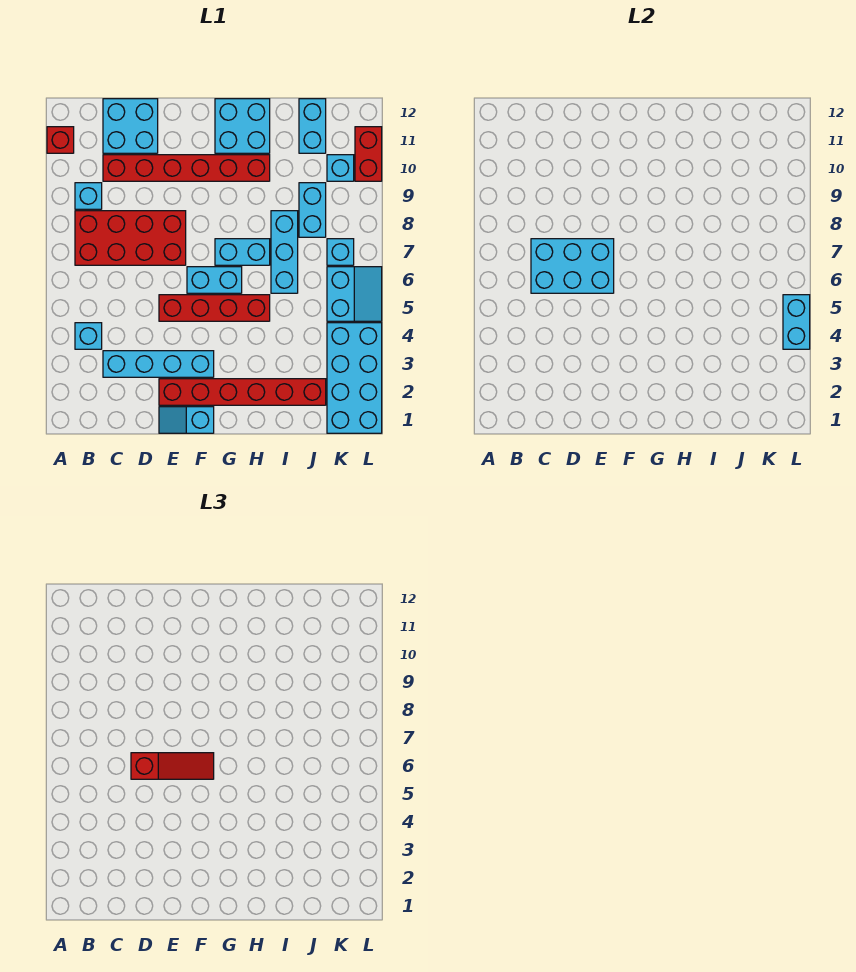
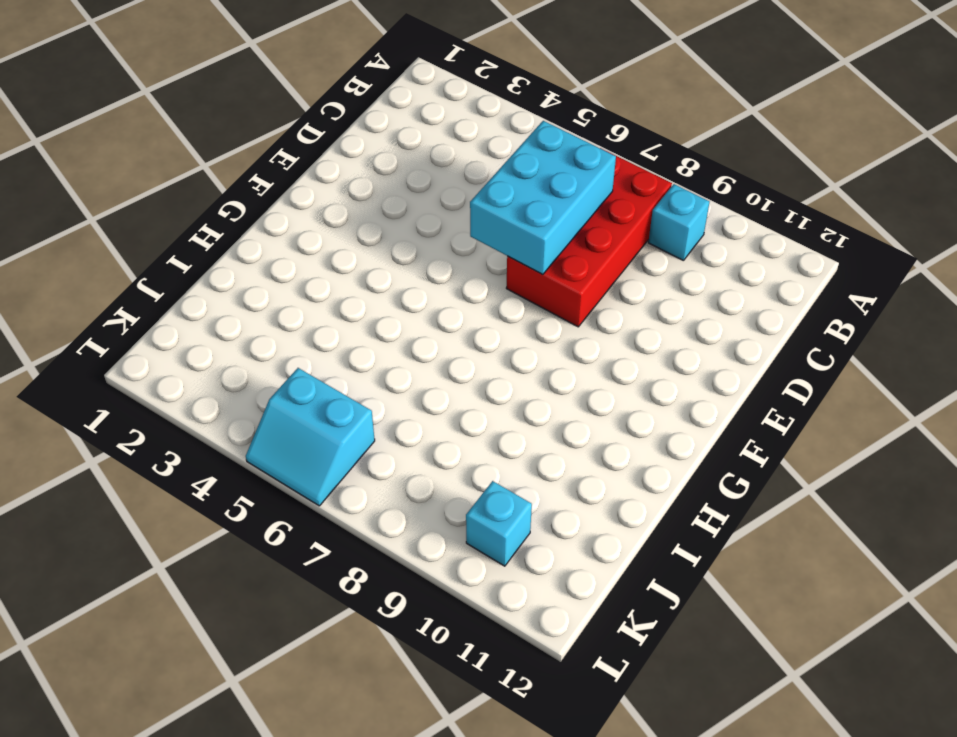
none -> red 1x1 brick [47,127,74,153]
none -> cyan 1x1 brick [75,323,102,349]
none -> cyan 1x4 brick [103,351,214,377]

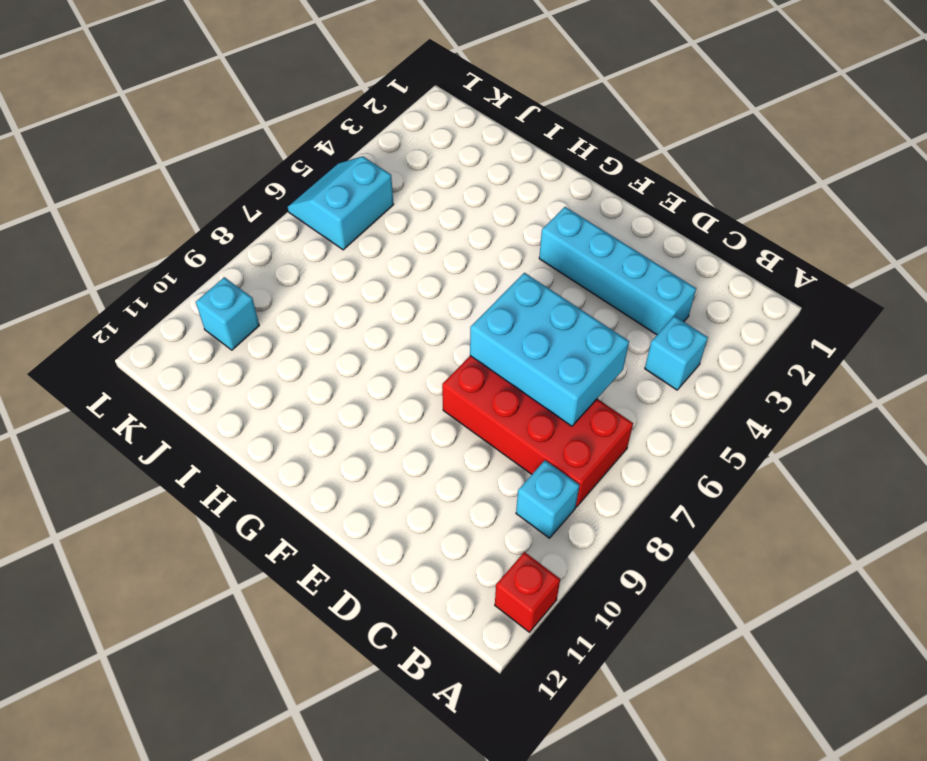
none -> red 1x6 brick [103,155,270,181]
none -> cyan 2x2 brick [103,99,158,153]
none -> cyan 1x2 slope [159,407,214,433]

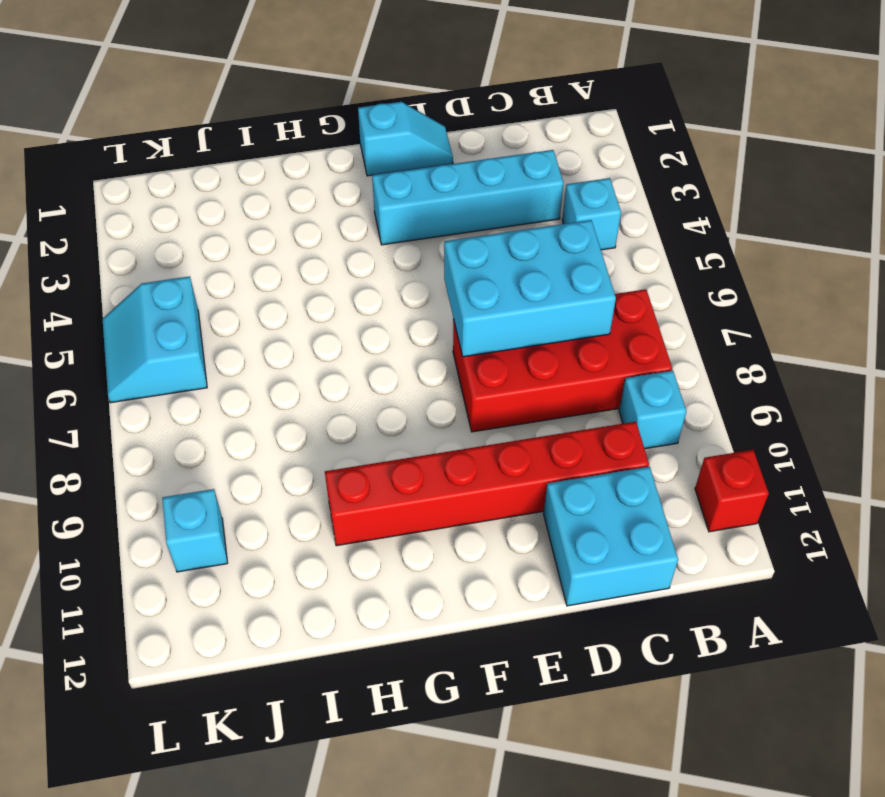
none -> red 1x6 brick [159,379,326,405]
none -> red 1x4 brick [159,295,270,321]
none -> cyan 1x2 brick [187,267,242,293]

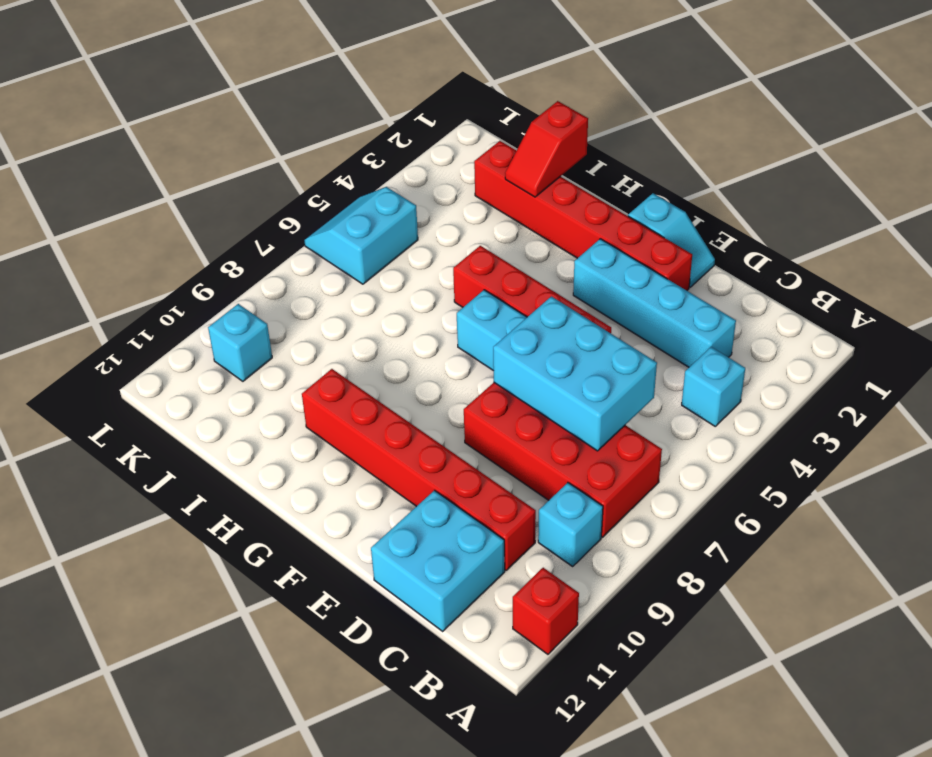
red 1x2 slope [505,101,588,197] -> none
none -> cyan 1x2 brick [215,239,270,265]
none -> cyan 2x2 brick [215,99,270,153]
none -> cyan 1x3 brick [271,211,298,293]

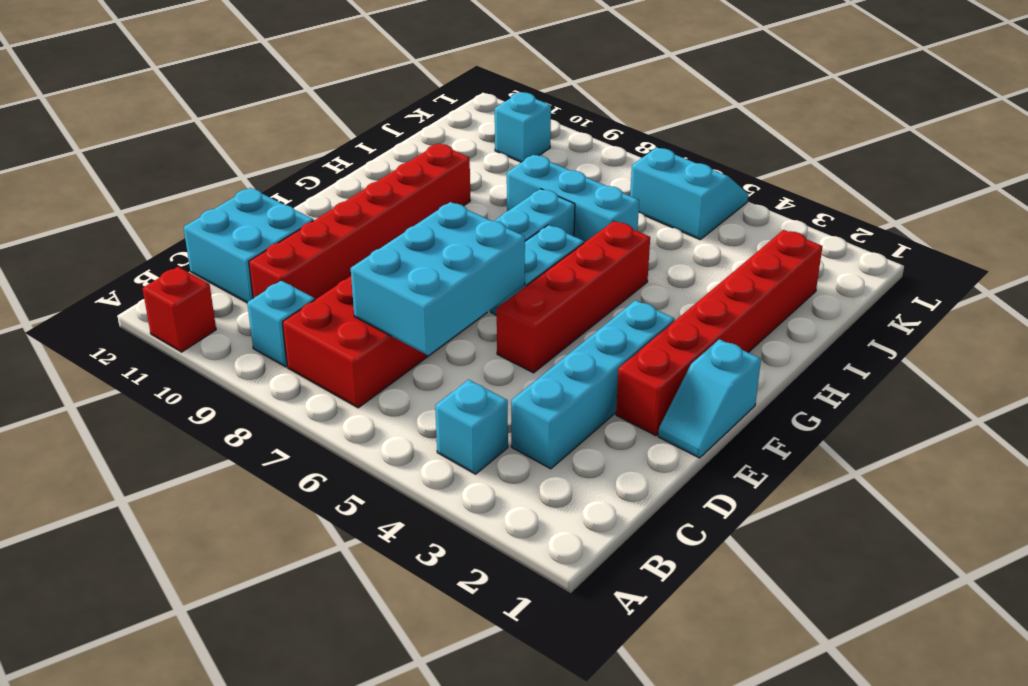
none -> cyan 2x2 brick [215,99,270,153]
none -> cyan 1x2 brick [299,183,326,237]
none -> cyan 1x2 brick [299,99,326,153]

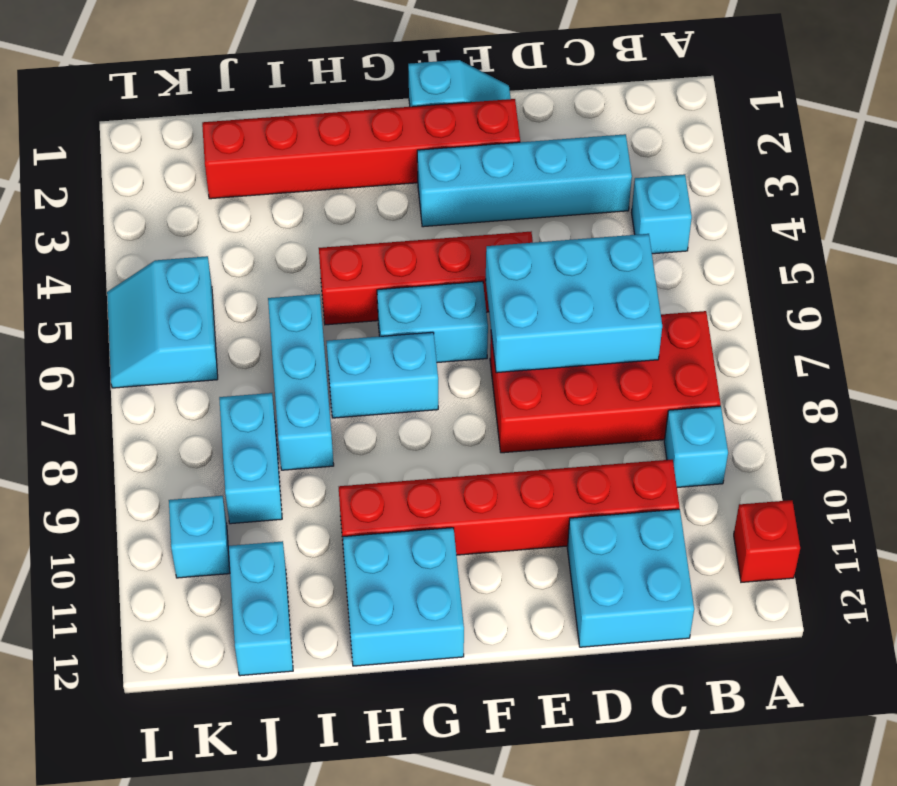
none -> cyan 2x4 brick [327,323,382,433]
none -> cyan 1x1 brick [327,239,354,265]
none -> red 1x2 brick [355,127,382,181]

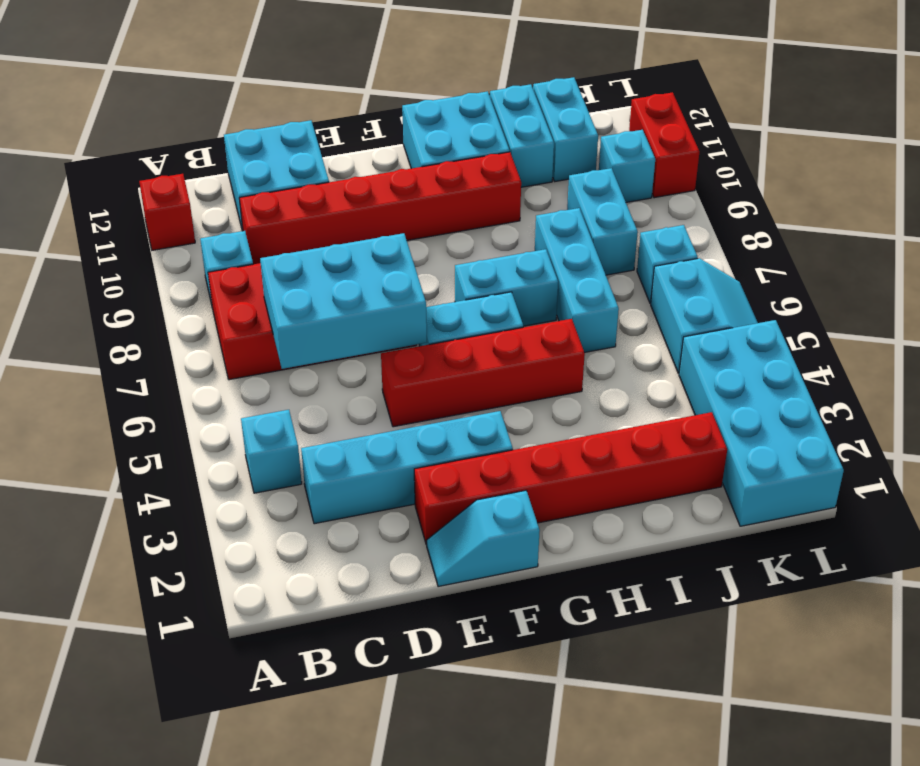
cyan 1x2 brick [490,84,554,187] -> cyan 1x2 brick moved to [783,295,810,349]
none -> red 1x3 slope [131,753,214,779]

